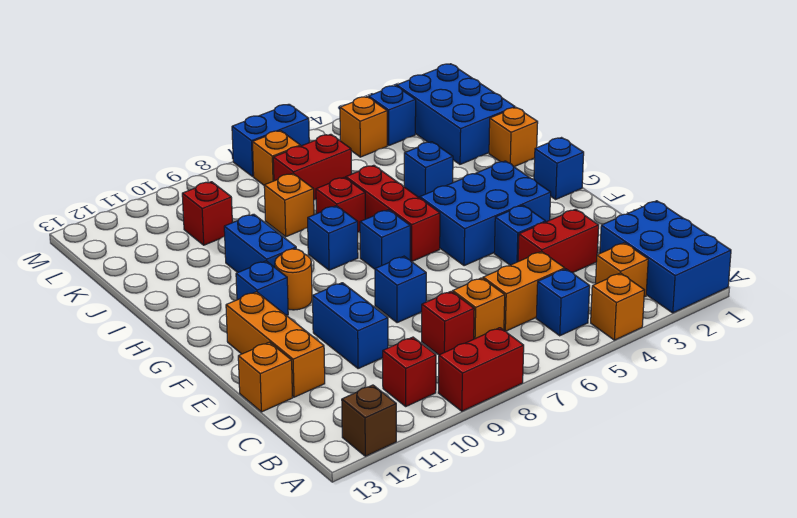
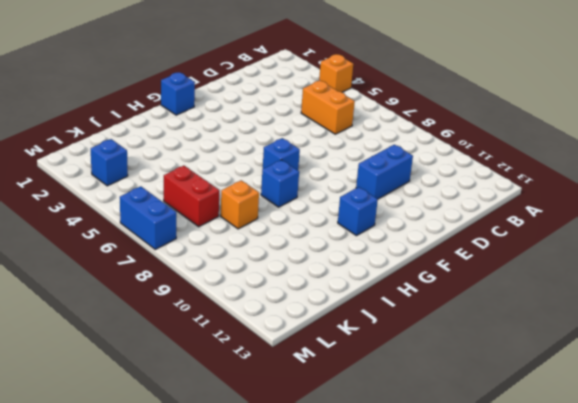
none -> blue 2x3 brick [600,201,731,313]
none -> red 1x2 brick [438,328,524,411]
none -> brown 1x1 brick [342,385,396,456]
none -> orange 1x1 brick [596,243,648,297]

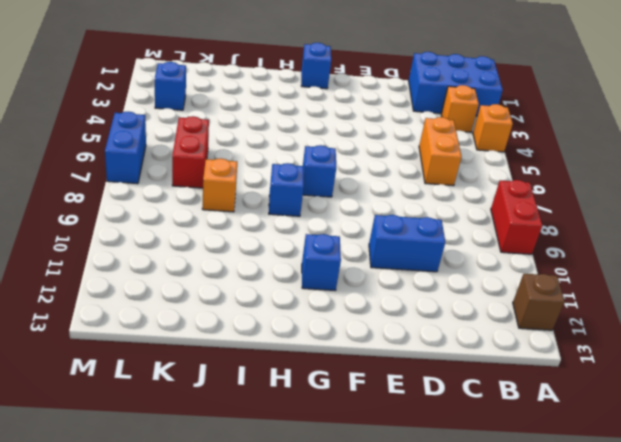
none -> blue 1x1 brick [536,269,590,336]
none -> red 1x1 brick [383,337,436,406]
none -> orange 1x1 brick [453,278,505,339]
none -> red 1x1 brick [422,291,474,355]

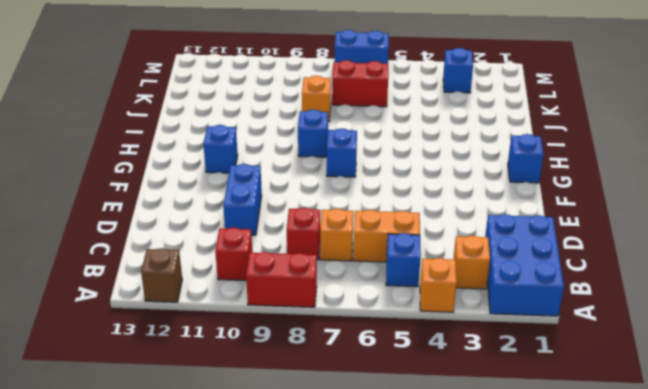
none -> red 1x2 brick [518,209,599,273]
none -> orange 1x3 brick [226,292,325,397]
none -> orange 1x1 brick [238,342,293,412]
none -> blue 1x1 brick [494,205,546,265]

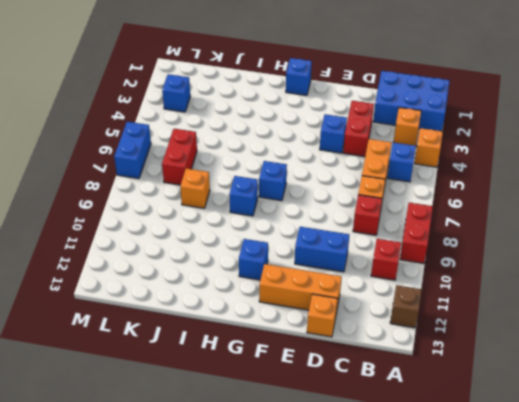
none -> blue 1x1 brick [375,256,426,323]
none -> blue 2x3 brick [420,161,551,266]
none -> red 1x3 brick [346,165,440,262]
none -> orange 1x1 round brick [275,249,312,310]

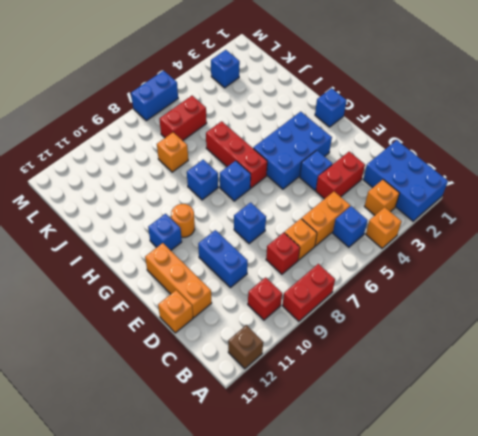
none -> blue 1x2 brick [224,214,296,272]
none -> orange 1x1 brick [489,108,538,167]
none -> blue 1x1 brick [404,142,453,198]
none -> red 1x1 brick [316,177,365,232]

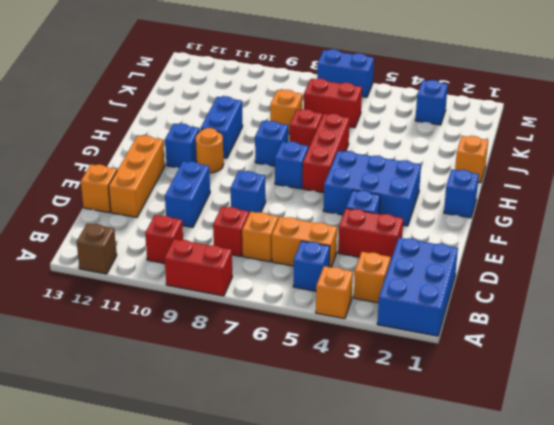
none -> blue 1x1 brick [404,142,453,198]
none -> blue 2x3 brick [397,64,515,164]
none -> red 1x1 brick [182,182,232,245]
none -> orange 1x1 brick [340,97,387,157]

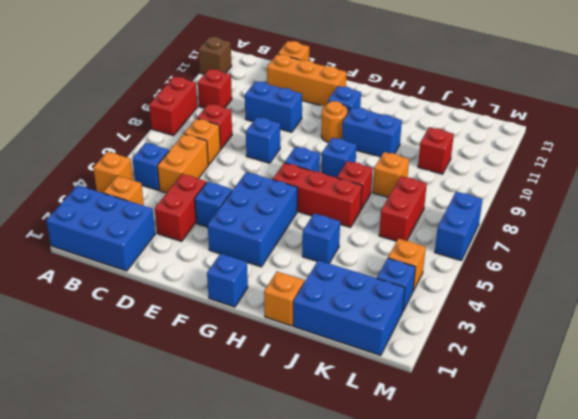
none -> orange 1x1 brick [253,131,301,185]

